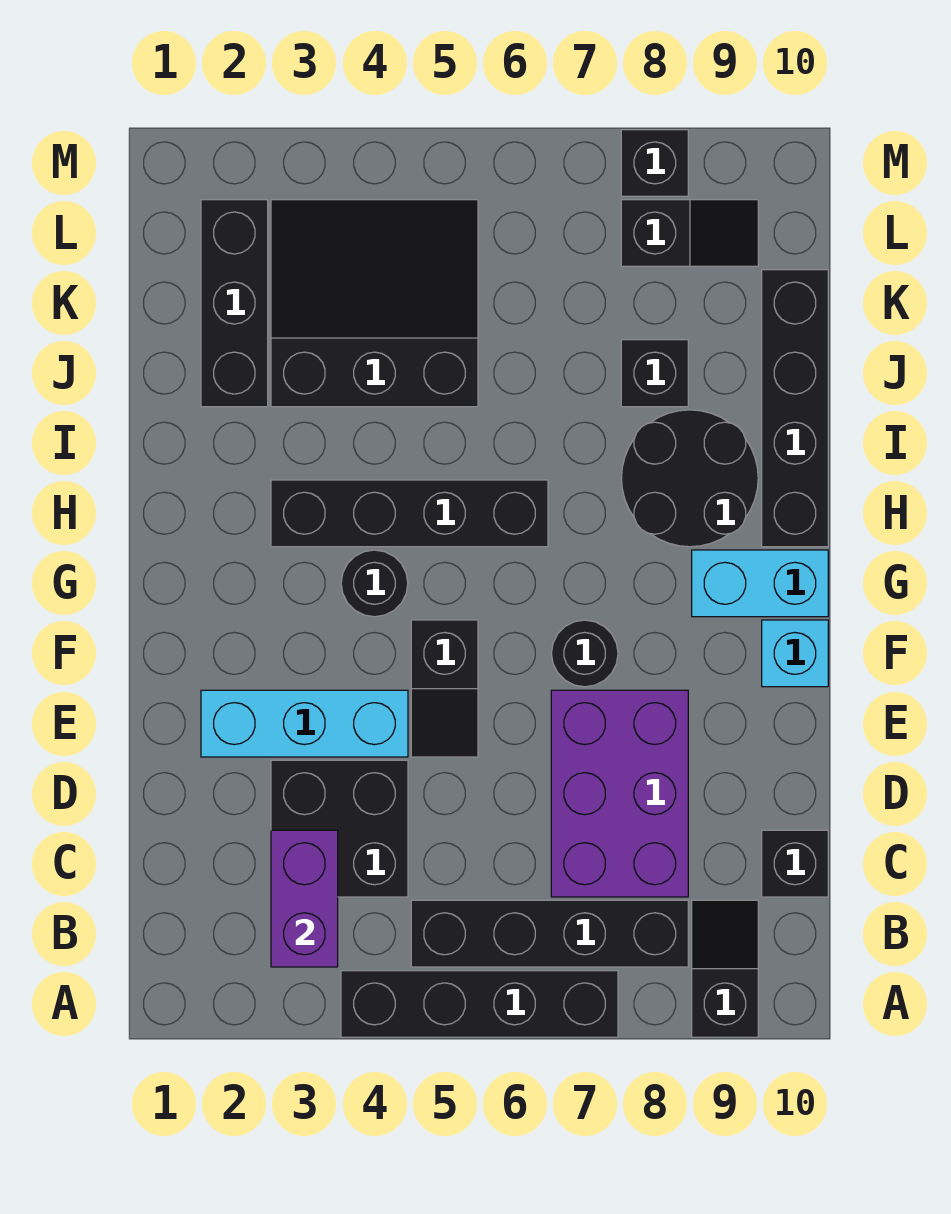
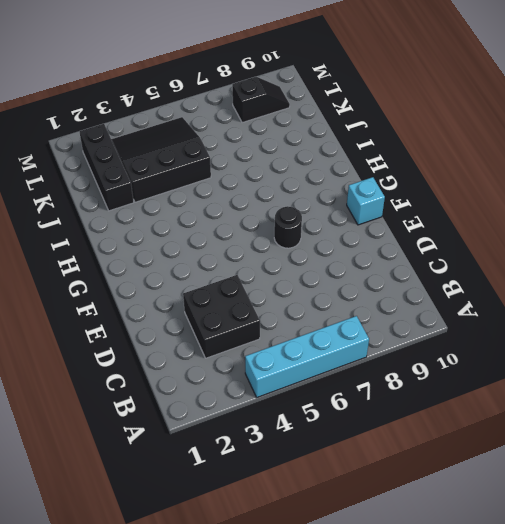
cyan 1x4 brick [245,316,369,397] -> black 1x4 brick [341,971,618,1037]
none -> black 1x2 slope [692,900,758,1037]
none -> black 1x4 brick [411,900,688,967]
none -> purple 2x3 brick [551,690,688,897]

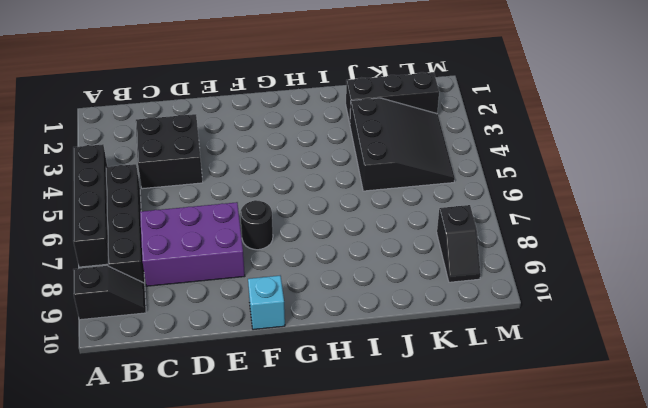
none -> black 1x1 brick [762,830,828,897]
none -> cyan 1x3 brick [201,690,408,757]
none -> black 1x2 slope [411,620,478,757]

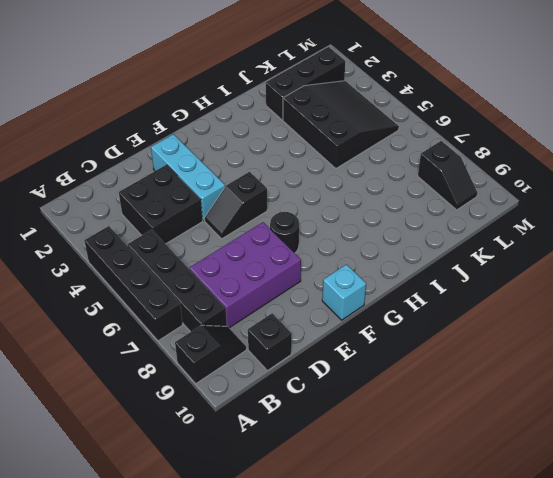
none -> black 1x1 round brick [341,550,408,617]
none -> cyan 1x2 brick [692,550,828,617]
none -> black 1x4 brick [271,480,548,547]

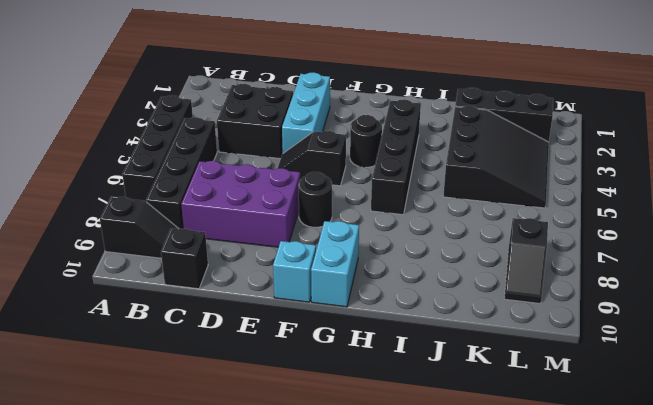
none -> black 2x2 round brick [621,410,758,547]
none -> black 1x4 brick [762,270,828,547]
none -> black 1x1 brick [621,340,688,407]

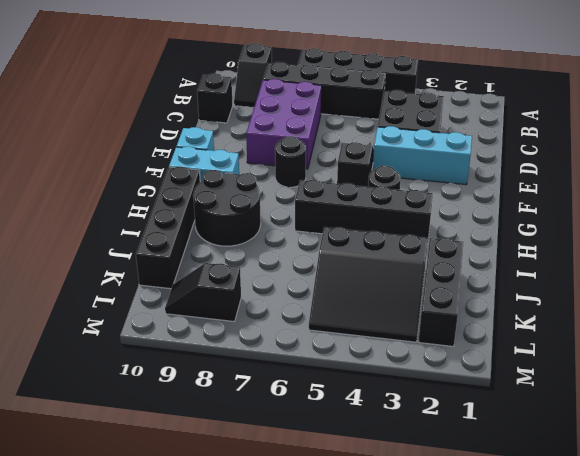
none -> black 1x1 brick [621,340,688,407]
none -> black 1x1 brick [621,130,688,196]
none -> purple 1x2 brick [271,830,338,967]

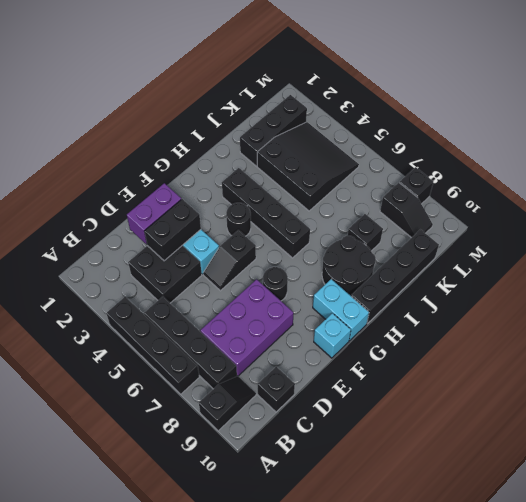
purple 1x2 brick [127,183,181,244] -> purple 1x2 brick moved to [271,830,338,967]
black 1x2 brick [144,199,201,261] -> none

